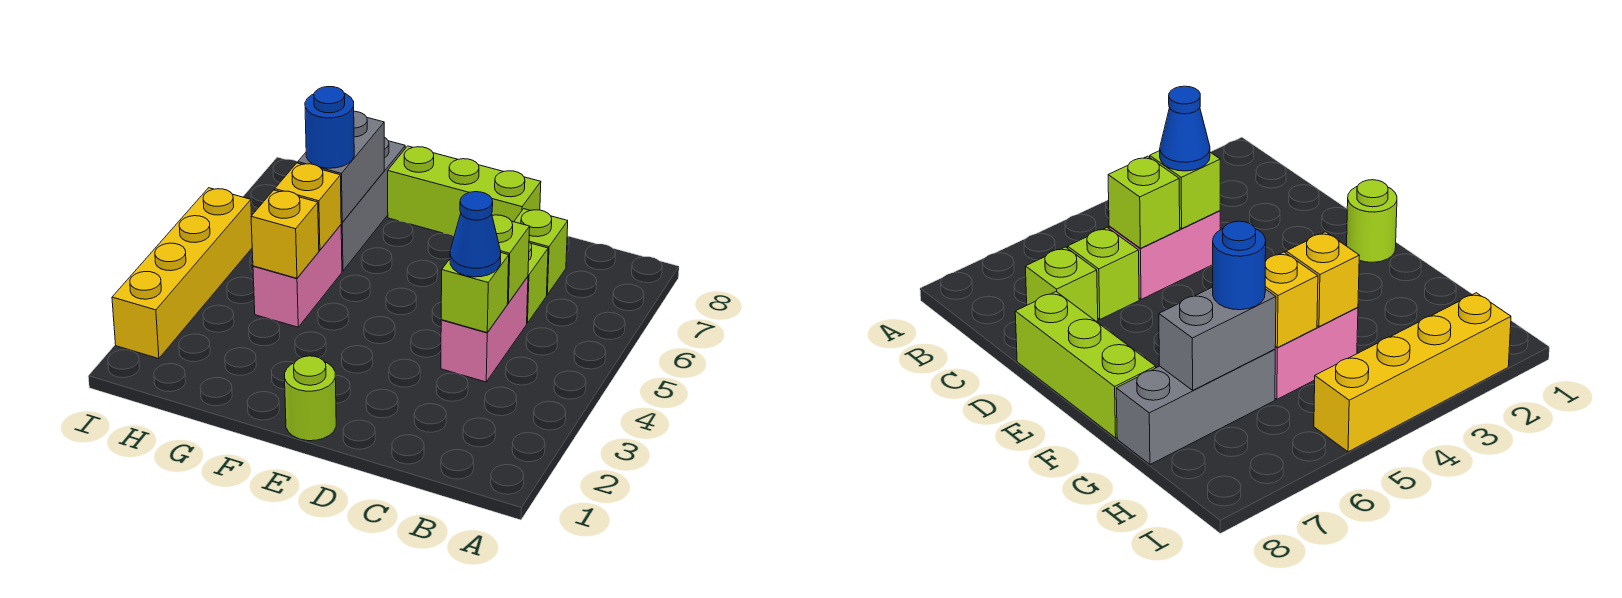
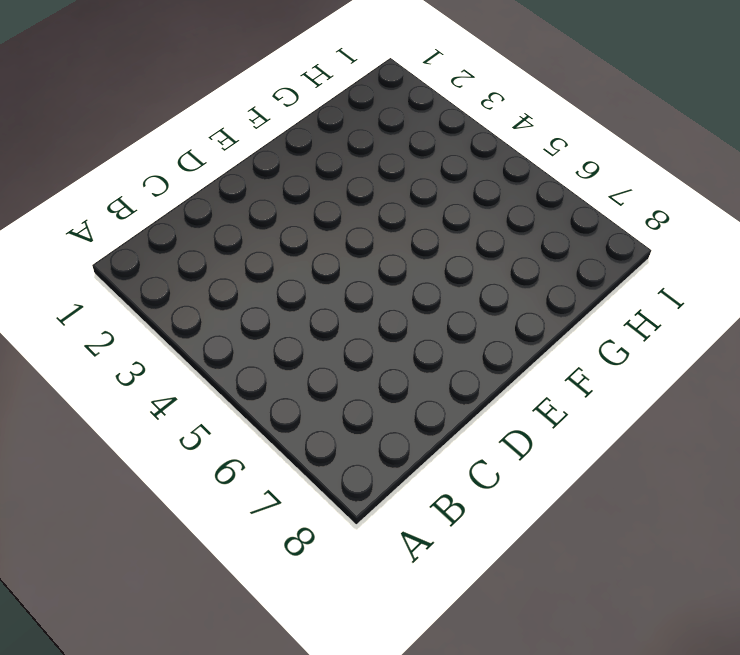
none -> pink 1x2 brick [441,277,528,382]
none -> lime 1x1 brick [527,242,548,323]
none -> lime 1x1 brick [514,209,568,295]

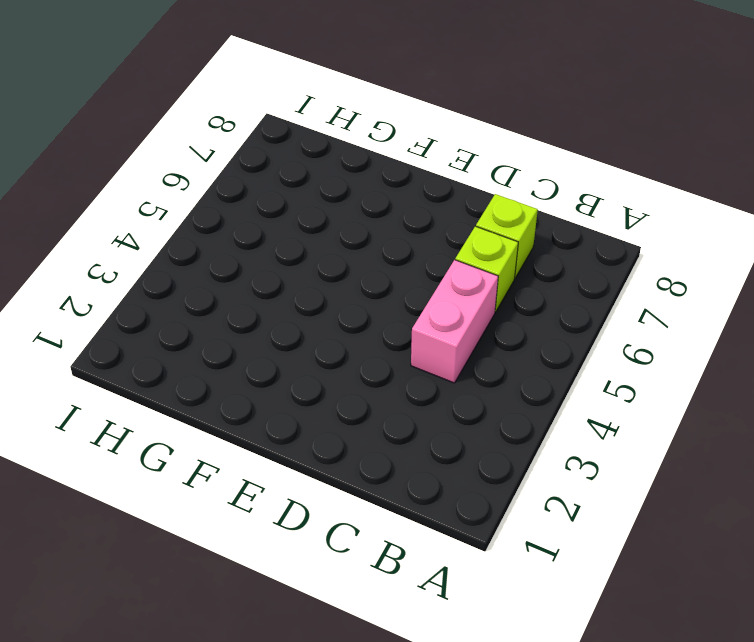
none -> lime 1x3 brick [388,146,541,236]
none -> lime 1x1 round brick [285,356,336,441]
none -> pink 1x2 brick [253,225,342,327]

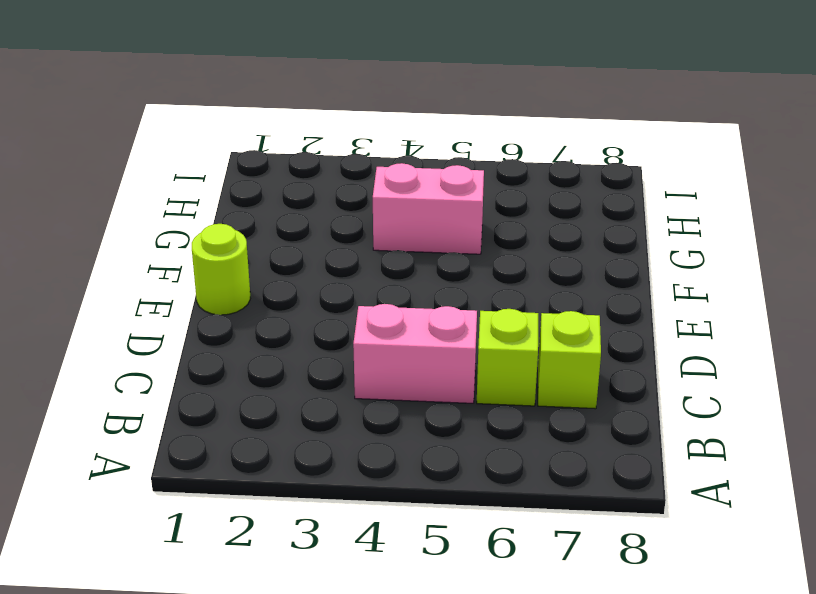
none -> lime 1x3 brick [388,146,541,236]
none -> grey 1x3 brick [341,137,405,271]
none -> yellow 1x4 brick [112,188,252,359]

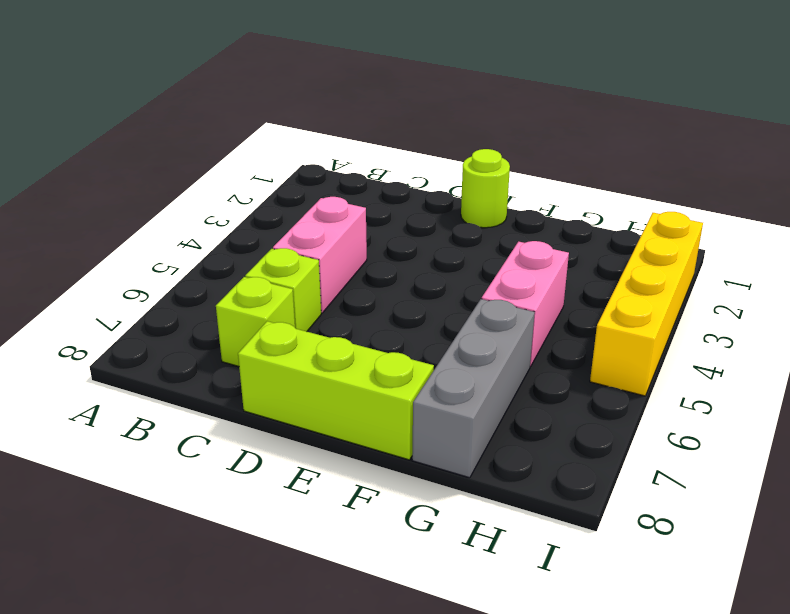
none -> lime 1x1 brick [441,253,509,333]
none -> lime 1x1 brick [492,215,530,303]
none -> yellow 1x1 brick [251,190,319,278]

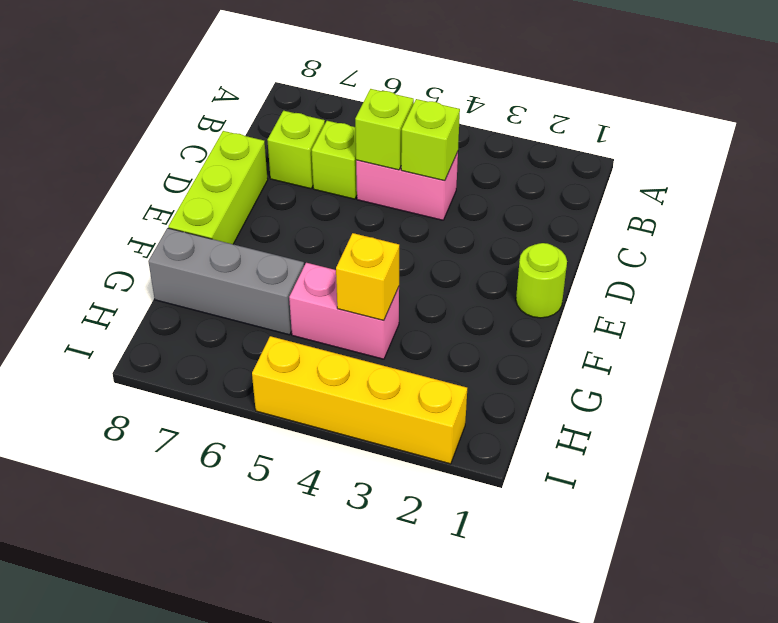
none -> yellow 1x1 brick [275,163,341,250]
none -> grey 1x2 brick [298,111,384,222]
none -> blue 1x1 cone [450,192,501,277]

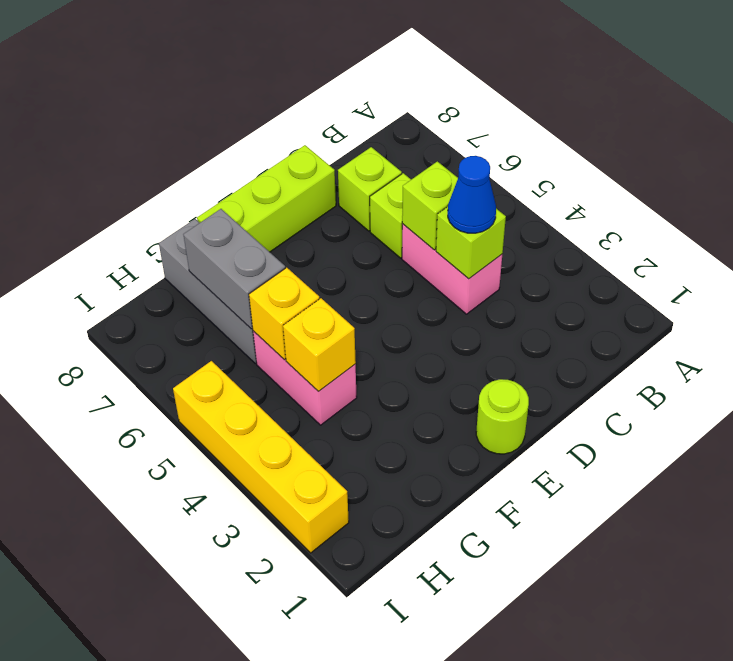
none -> blue 1x1 round brick [305,87,354,168]

